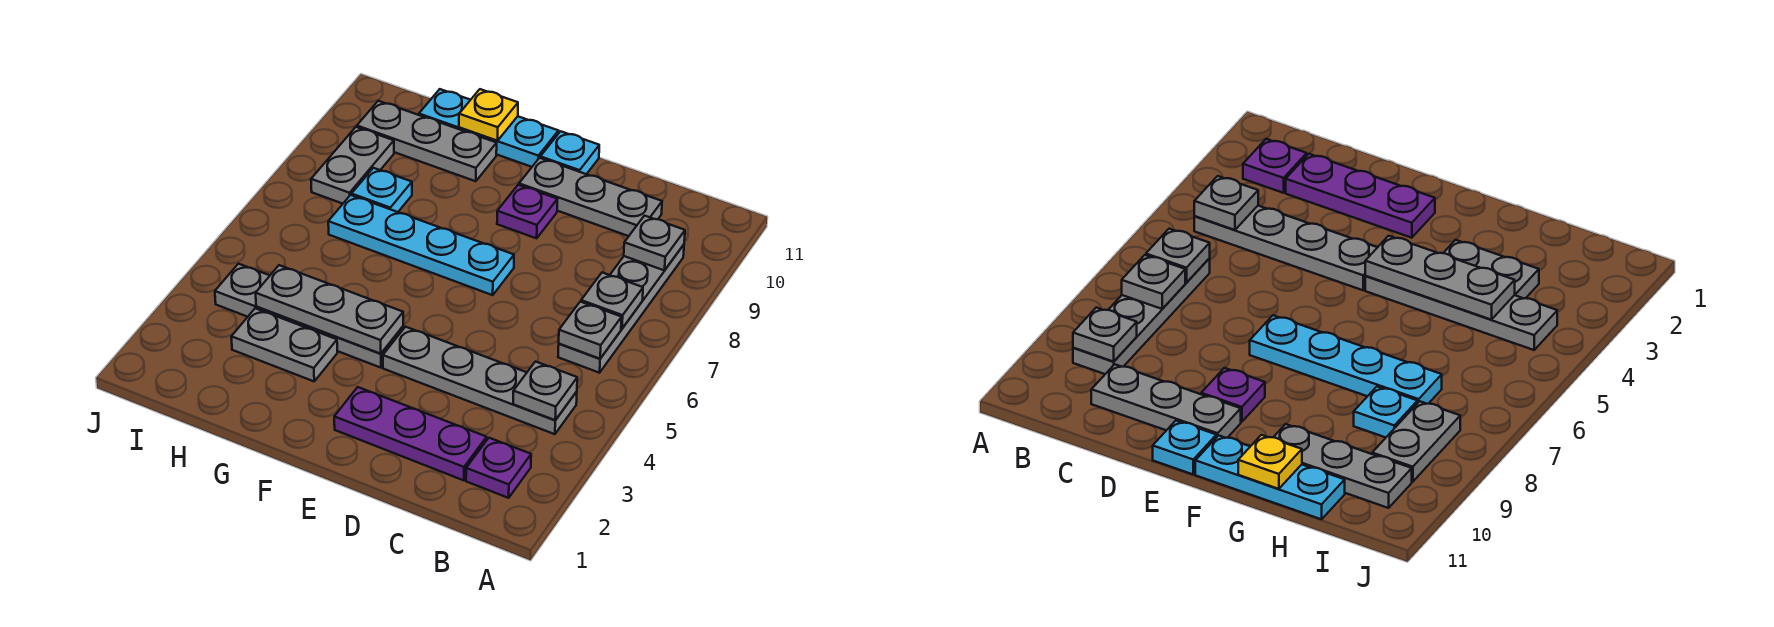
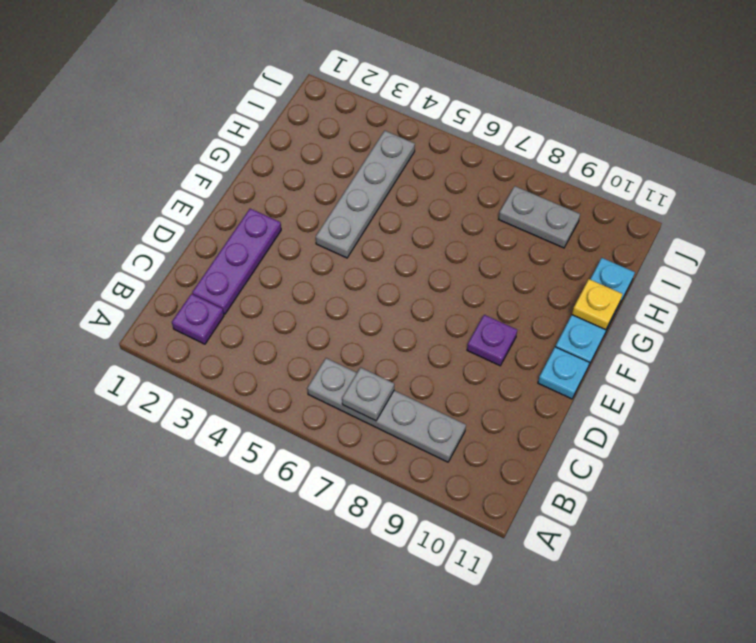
none -> grey 1x4 plate [383,327,577,434]
none -> grey 1x3 plate [519,158,662,236]
none -> cyan 1x4 plate [328,195,514,295]

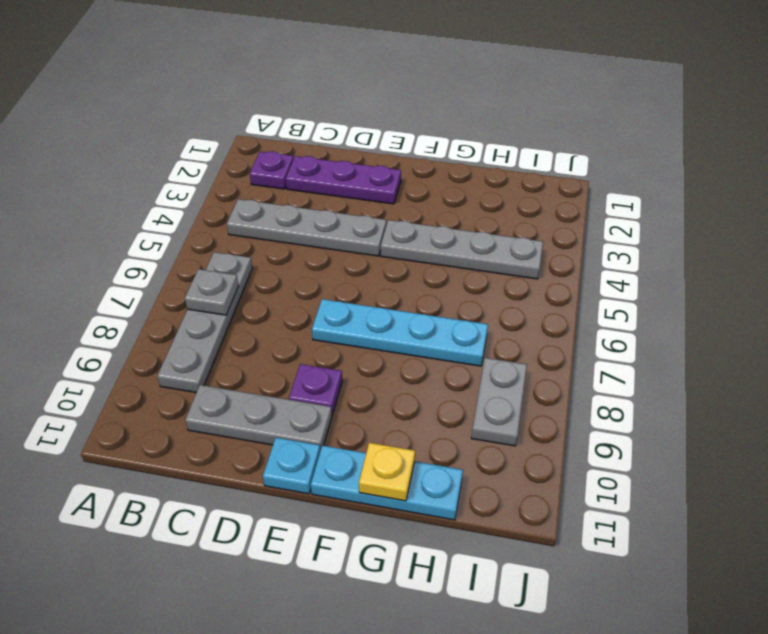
none -> grey 1x2 plate [231,308,337,381]
none -> grey 1x3 plate [357,101,497,181]
none -> cyan 1x1 plate [352,168,412,212]

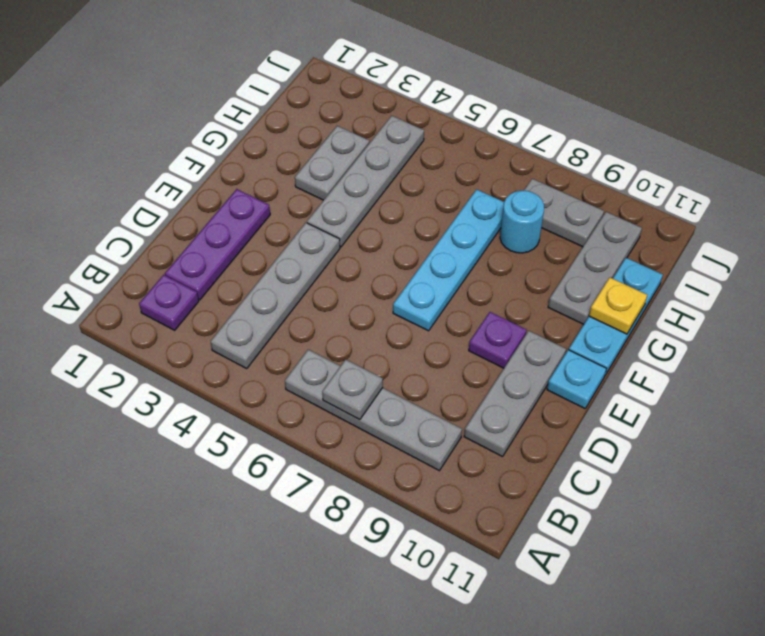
cyan 1x1 round brick [500,191,544,253] -> cyan 1x1 plate [352,168,412,212]
none -> grey 1x1 plate [513,362,577,420]
none -> grey 1x1 plate [559,302,622,359]
none -> grey 1x1 plate [624,216,685,271]

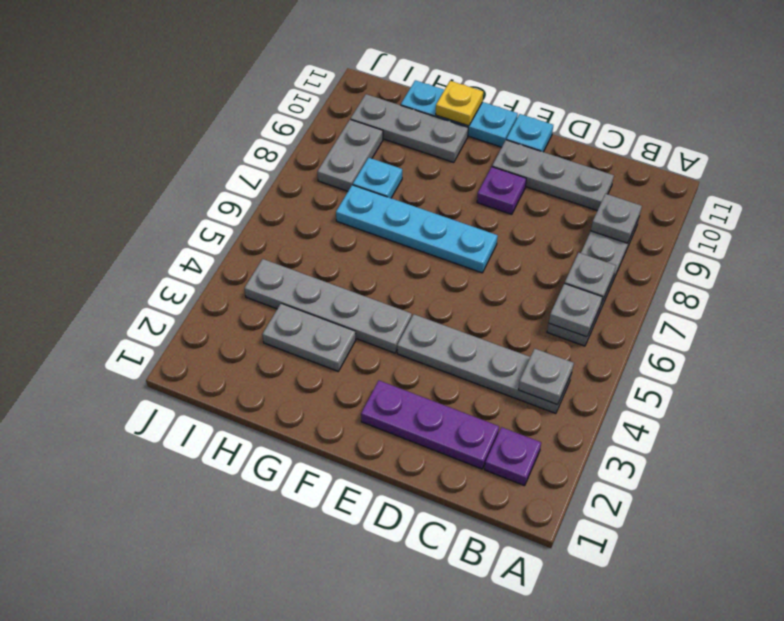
none -> grey 1x3 plate [256,265,403,354]

